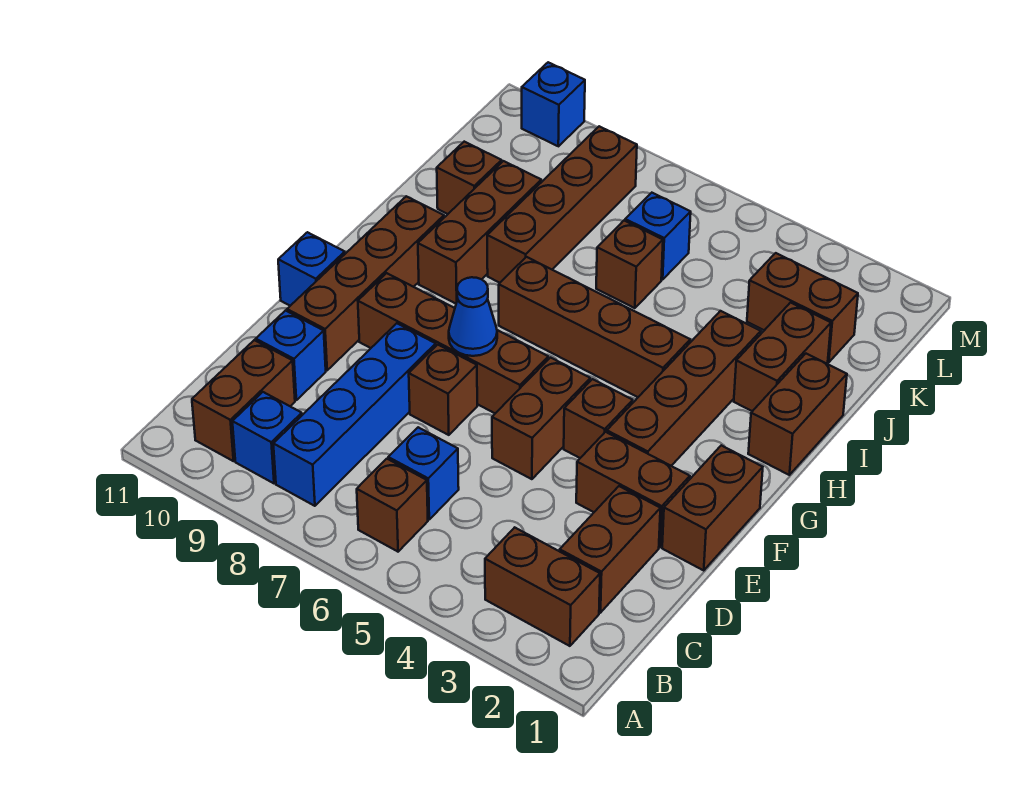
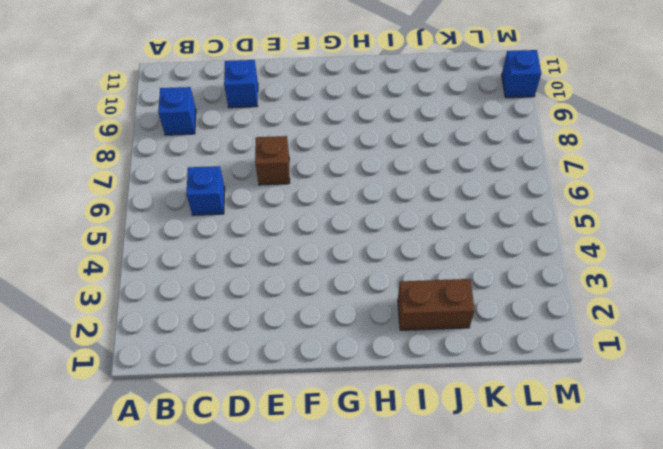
none -> brown 1x2 brick [485,528,600,646]
none -> brown 1x1 brick [357,459,428,552]
none -> blue 1x4 brick [273,323,436,506]

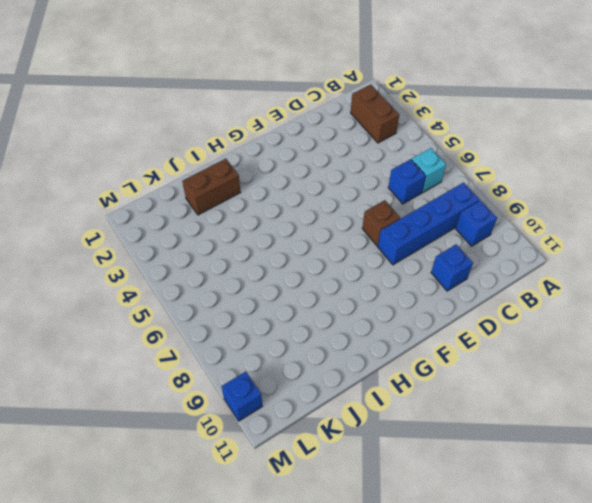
cyan 1x1 brick [412,148,446,192] -> brown 1x1 brick [357,459,428,552]
none -> brown 1x2 brick [192,340,295,461]
none -> brown 1x2 brick [560,486,660,613]
none -> brown 1x2 brick [662,445,763,570]

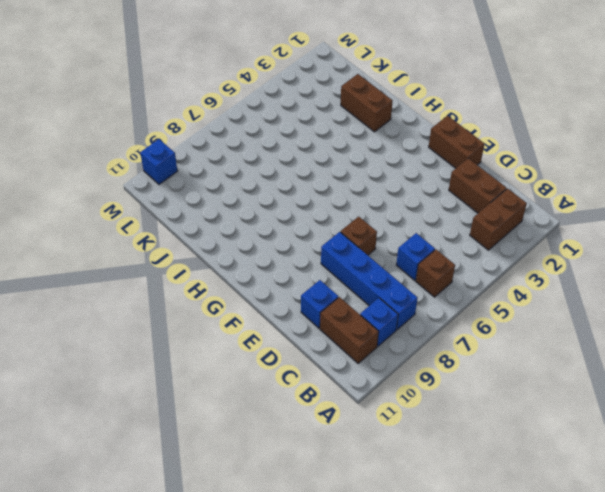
none -> brown 1x2 brick [576,432,690,547]
none -> brown 1x2 brick [492,358,590,479]
none -> brown 1x4 brick [287,196,444,370]

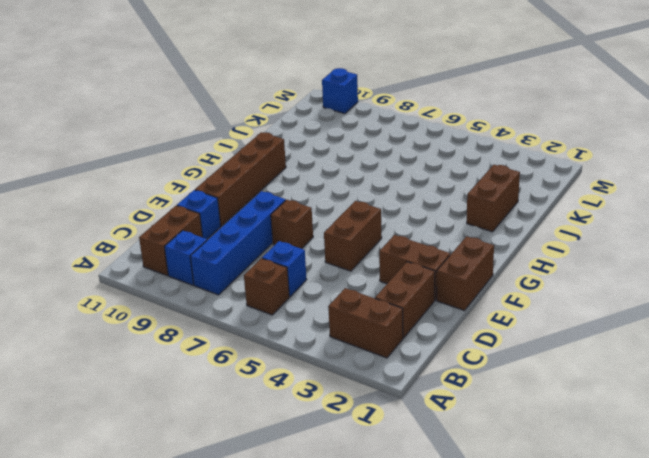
none -> brown 1x4 brick [607,311,761,466]
none -> brown 1x1 brick [564,379,633,458]
none -> brown 1x4 brick [358,273,548,413]

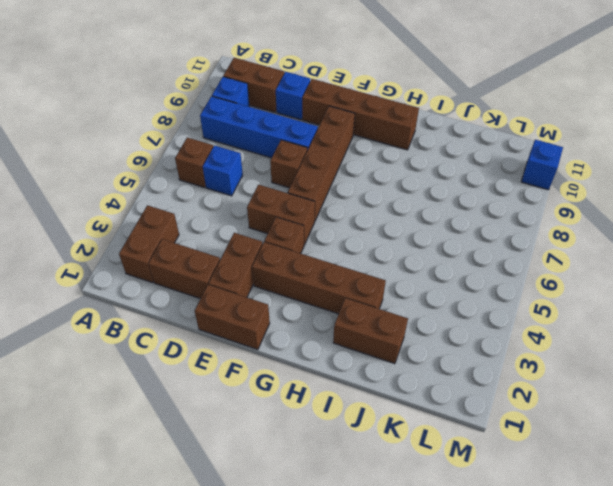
none -> blue 1x1 brick [278,232,345,306]
none -> brown 1x2 brick [748,354,847,475]
none -> brown 1x4 brick [499,257,690,397]

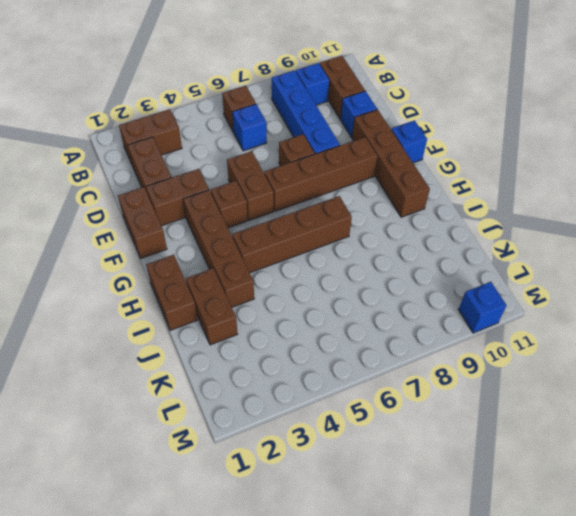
none -> brown 1x3 brick [418,161,541,304]
none -> brown 1x4 brick [487,126,637,283]
none -> brown 1x1 brick [596,221,663,308]

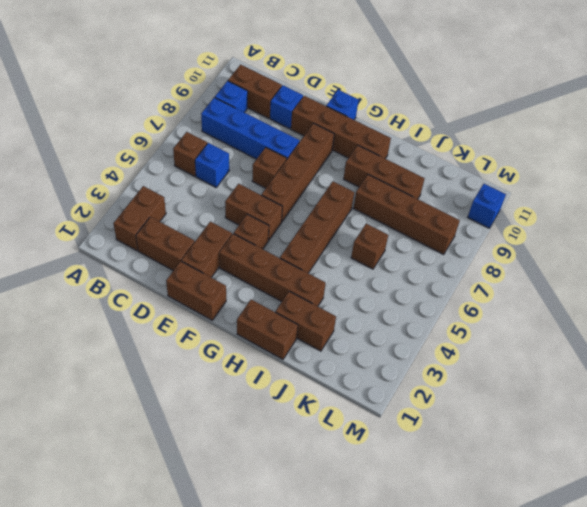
none -> brown 1x1 brick [437,142,502,214]
none -> brown 1x2 brick [747,253,858,362]
none -> blue 1x1 brick [625,193,691,280]

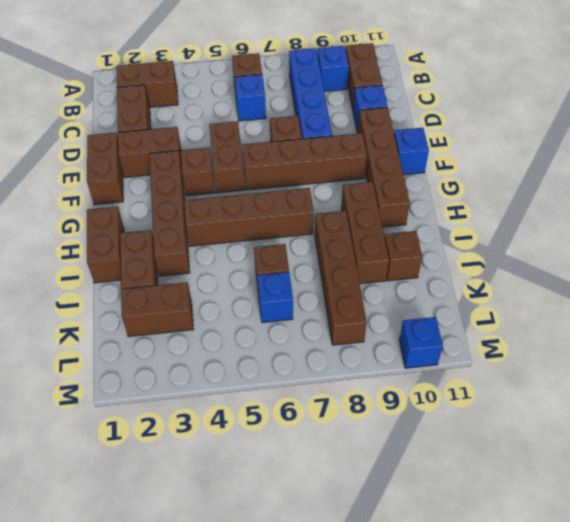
none -> blue 1x1 cone [449,277,497,356]

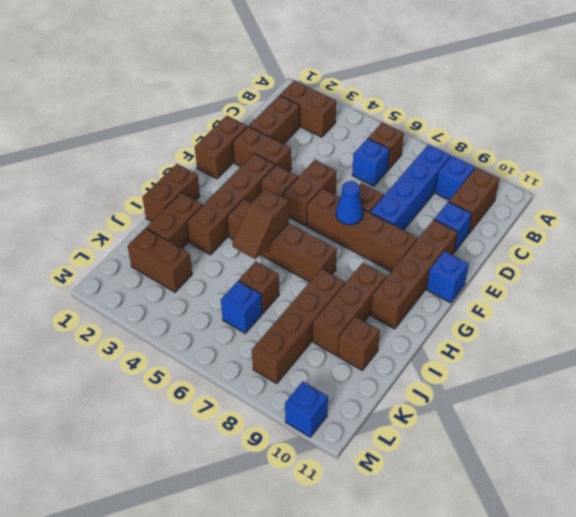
brown 1x2 slope [233,189,289,259] -> none

